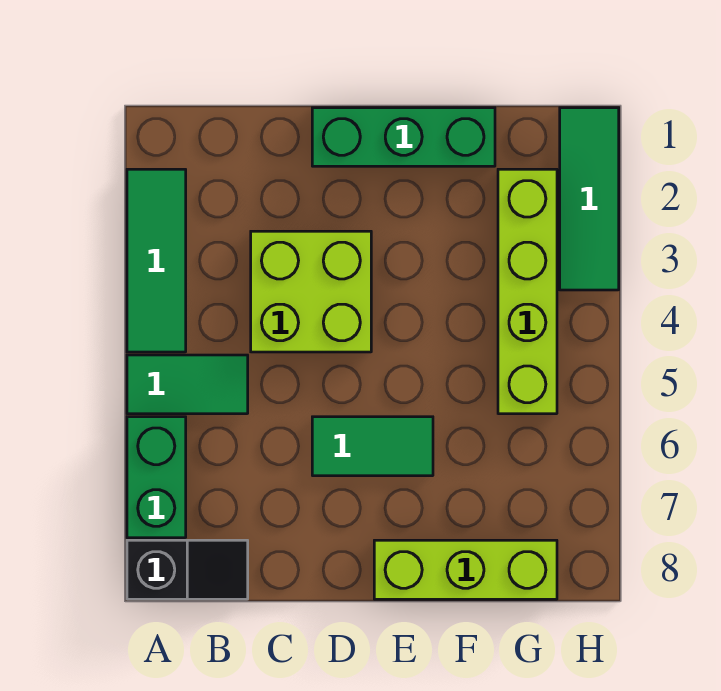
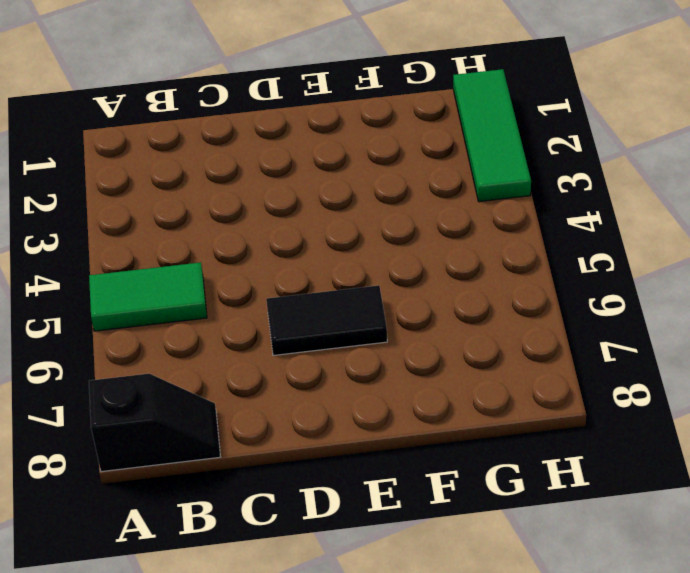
black 1x2 tile [266,285,387,355] -> green 1x2 tile [312,417,433,476]
none -> green 1x3 tile [127,169,186,352]
none -> green 1x2 brick [127,417,186,538]

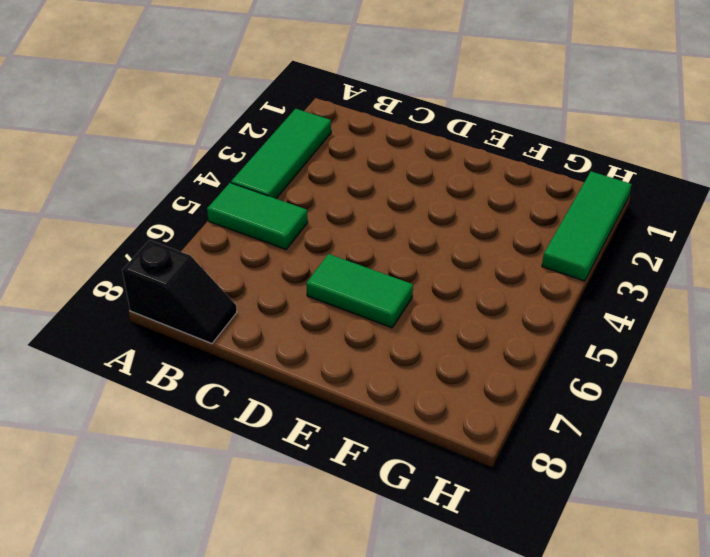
none -> green 1x2 brick [127,417,186,538]
none -> lime 2x2 brick [251,231,371,352]

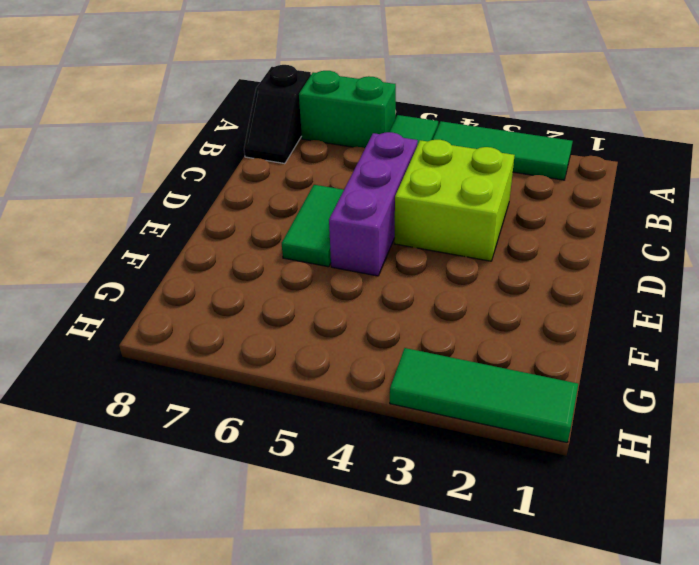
purple 1x3 brick [329,132,418,276] -> none
none -> green 1x3 brick [312,108,495,166]
none -> lime 1x3 brick [374,540,557,599]

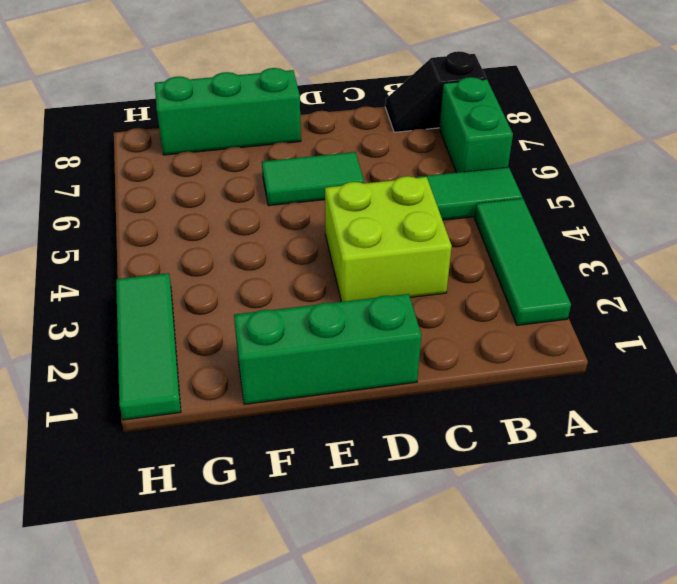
green 1x3 brick [155,68,301,155] -> lime 1x3 brick [374,540,557,599]
none -> lime 1x4 brick [498,169,557,414]

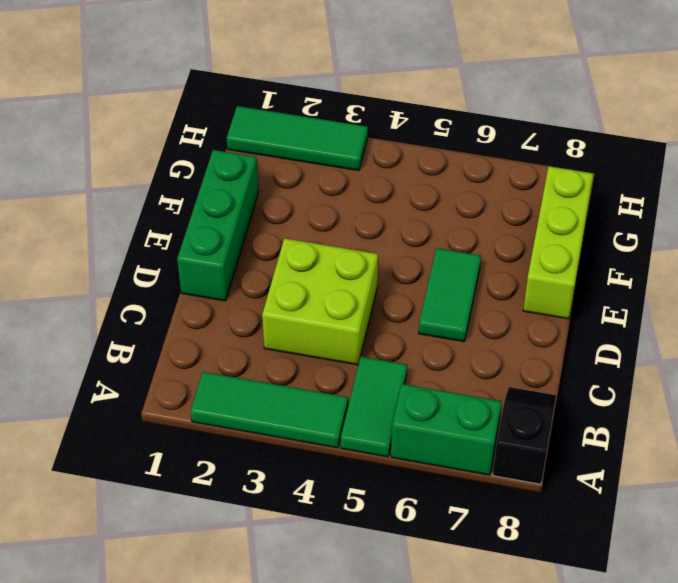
none -> lime 1x4 brick [498,169,557,414]

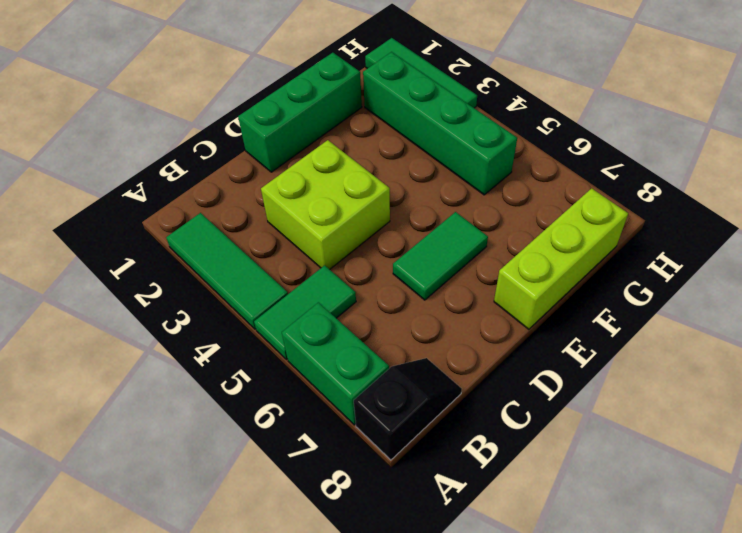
green 1x4 brick [363,52,517,195] -> lime 1x4 brick [498,169,557,414]

